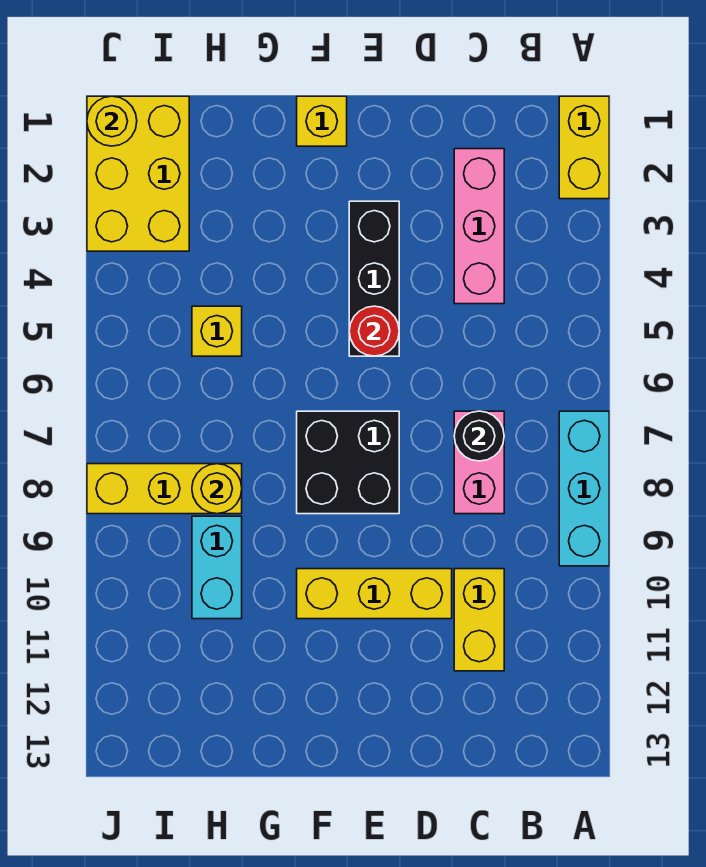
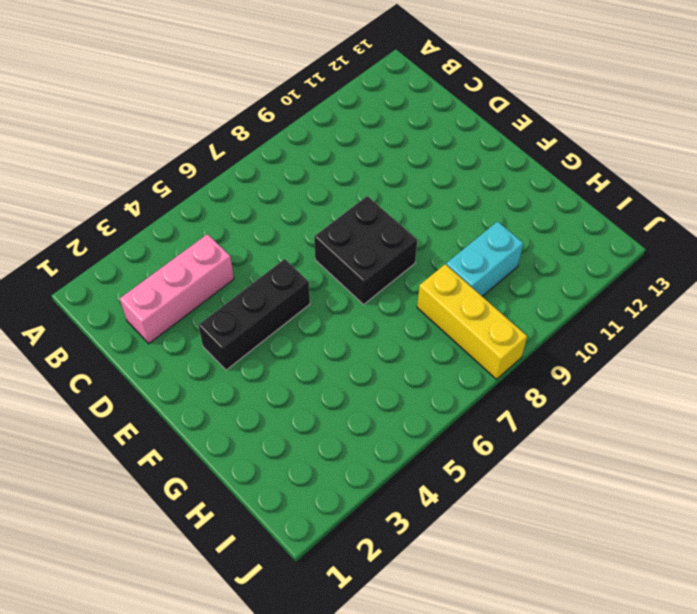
none -> yellow 1x2 brick [559,96,609,199]
none -> cyan 1x3 brick [559,411,609,566]
none -> pink 1x2 brick [454,411,504,514]

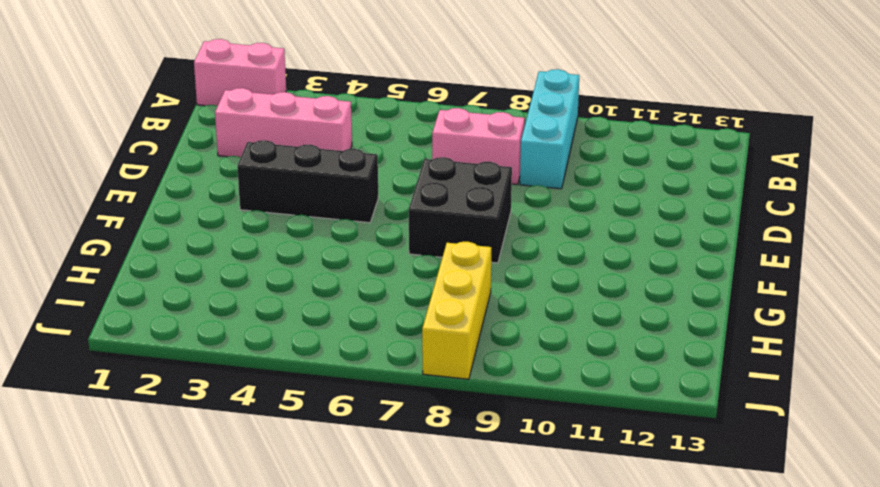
pink 1x2 brick [194,39,286,106] -> yellow 1x2 brick [559,96,609,199]
cyan 1x3 brick [520,69,579,189] -> cyan 1x3 brick turned to [559,411,609,566]
none -> yellow 1x2 brick [454,569,504,671]
none -> yellow 1x3 brick [297,569,452,619]
none -> yellow 1x1 brick [297,96,347,146]

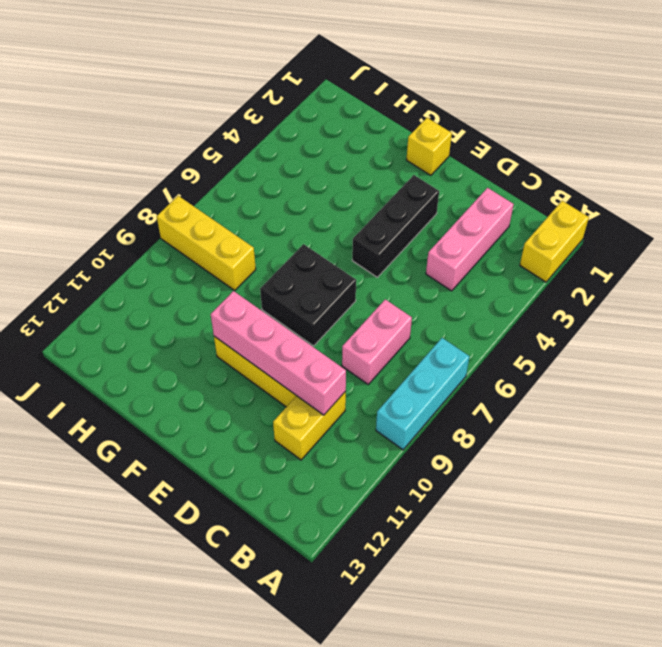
pink 1x4 brick [211,291,346,415] -> none
none -> yellow 1x1 brick [192,306,242,356]
none -> cyan 1x2 brick [192,516,242,619]
none -> yellow 2x3 brick [87,96,189,251]

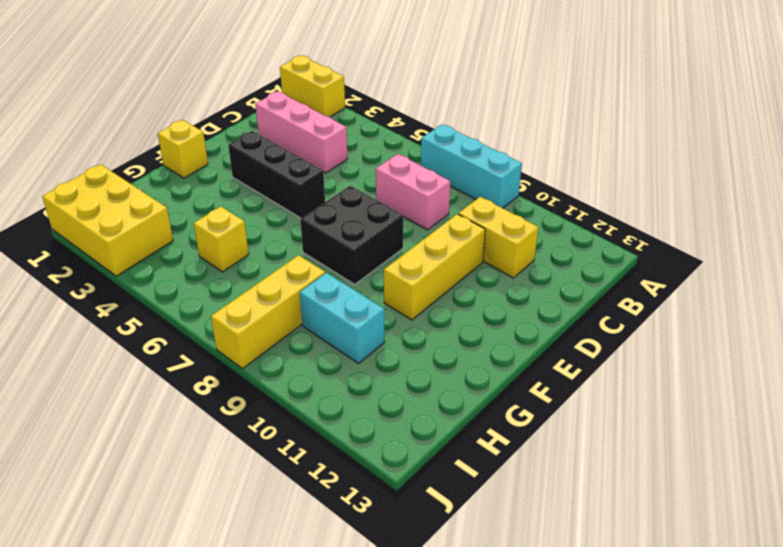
none -> black 1x1 round brick [454,411,504,461]
none -> red 1x1 round brick [349,306,399,356]
none -> yellow 1x1 round brick [192,464,242,514]

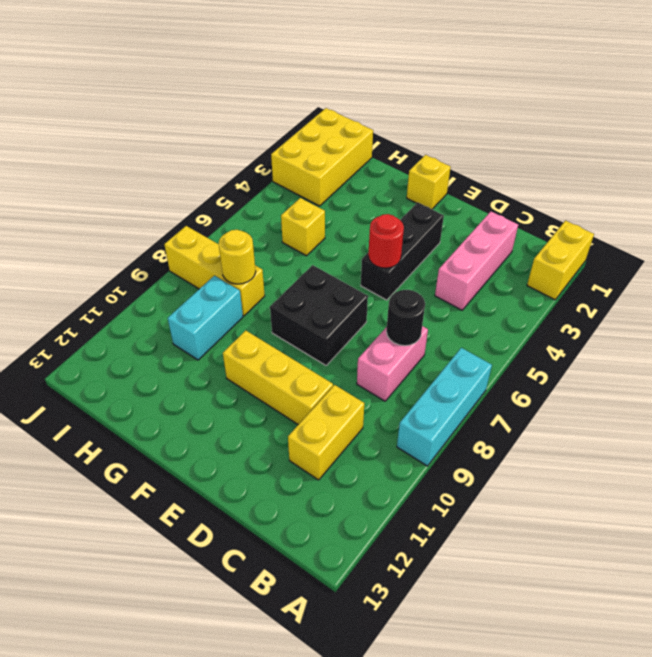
none -> yellow 1x1 round brick [87,96,137,146]

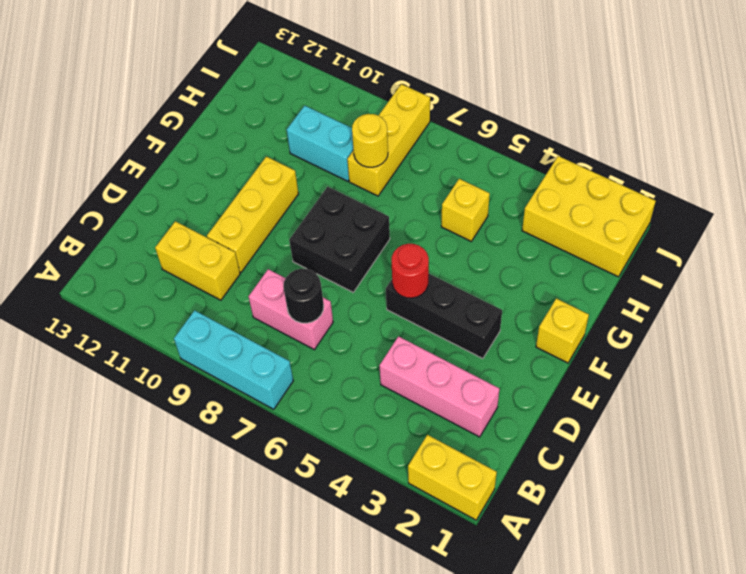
none -> yellow 1x1 round brick [87,96,137,146]

